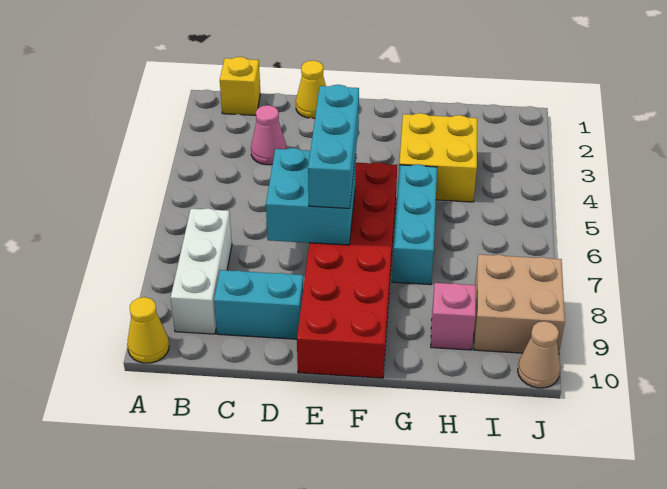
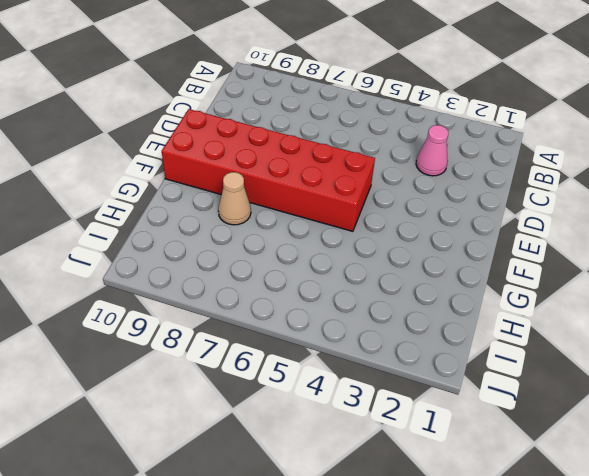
tan 1x1 cone [218,172,251,225] -> tan 1x1 cone moved to [518,321,561,388]
none -> yellow 1x1 cone [127,297,169,363]
none -> yellow 1x1 brick [220,57,261,115]
none -> white 1x3 brick [171,208,232,334]

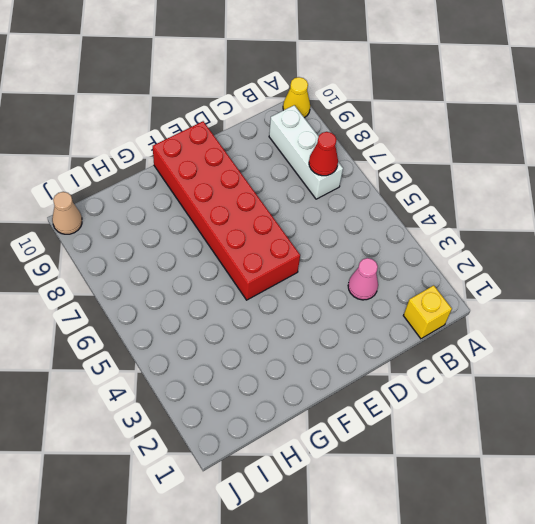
red 1x1 cone [309,132,338,176] -> none
none -> cyan 1x2 brick [214,270,303,339]
none -> yellow 1x1 cone [296,60,326,118]
none -> yellow 2x2 brick [399,113,477,202]

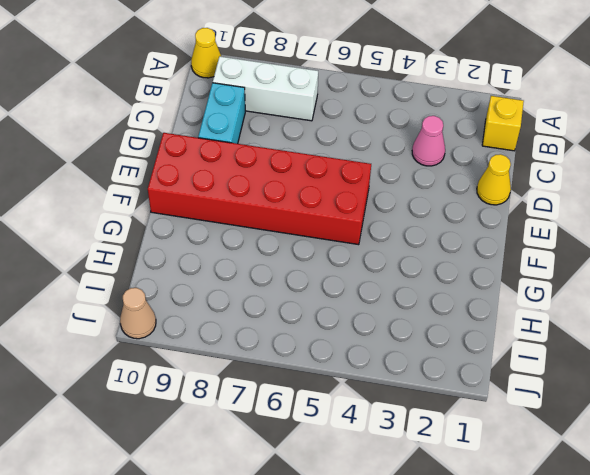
none -> yellow 2x2 brick [399,113,477,202]
none -> cyan 1x3 brick [392,164,437,285]
none -> pink 1x1 brick [431,283,476,350]

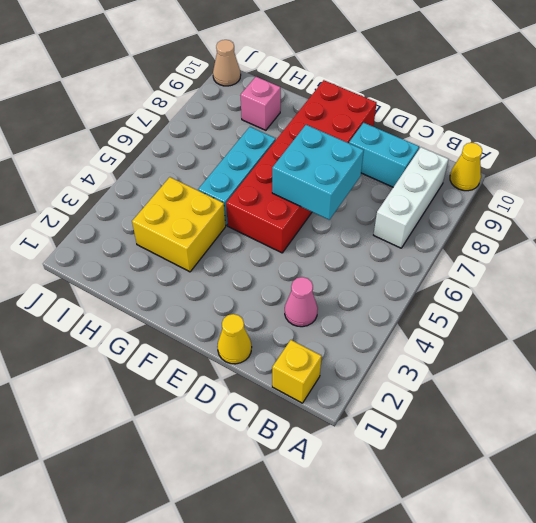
none -> tan 2x2 brick [474,254,565,353]
none -> cyan 1x3 brick [308,85,359,208]

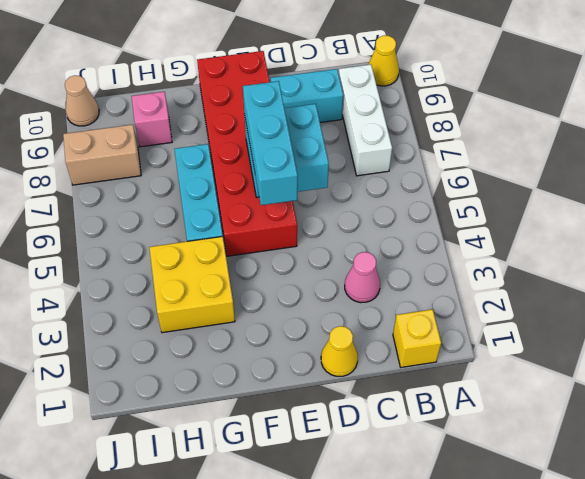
tan 1x2 brick [63,125,141,185] -> tan 2x2 brick [474,254,565,353]

